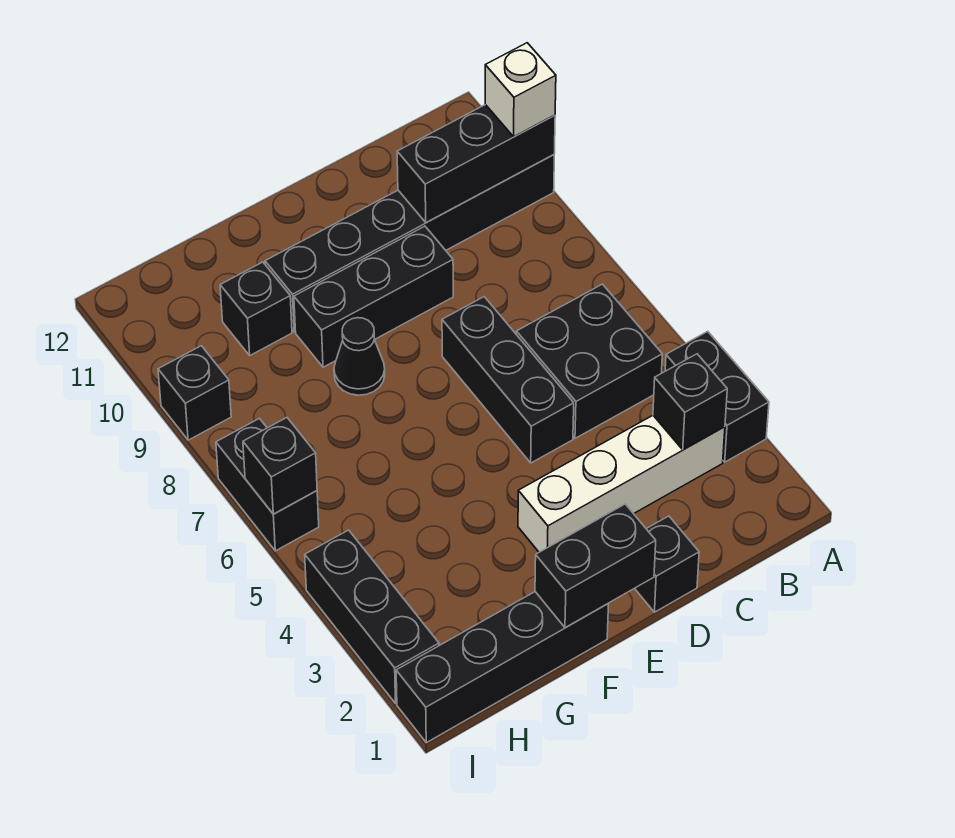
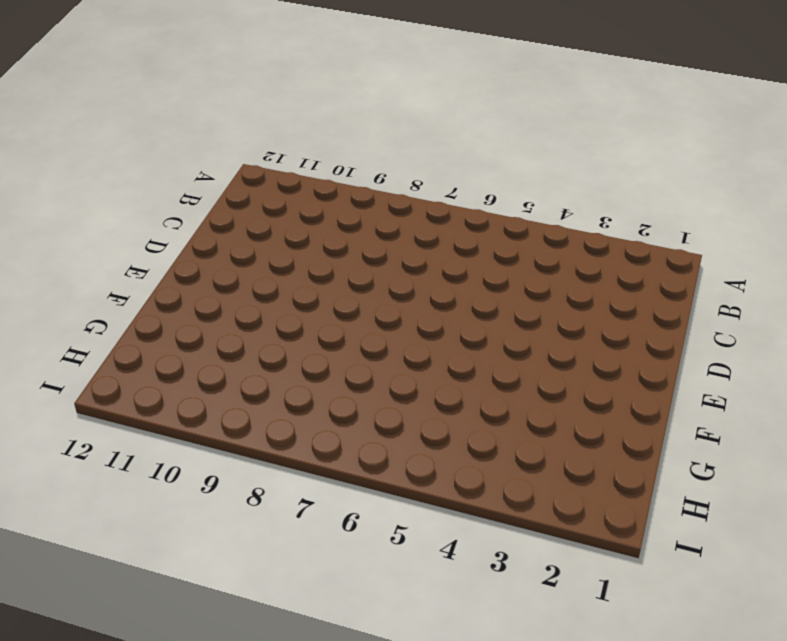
none -> black 1x2 brick [665,331,769,462]
none -> black 1x6 brick [265,155,554,332]
none -> white 1x4 brick [518,416,725,552]

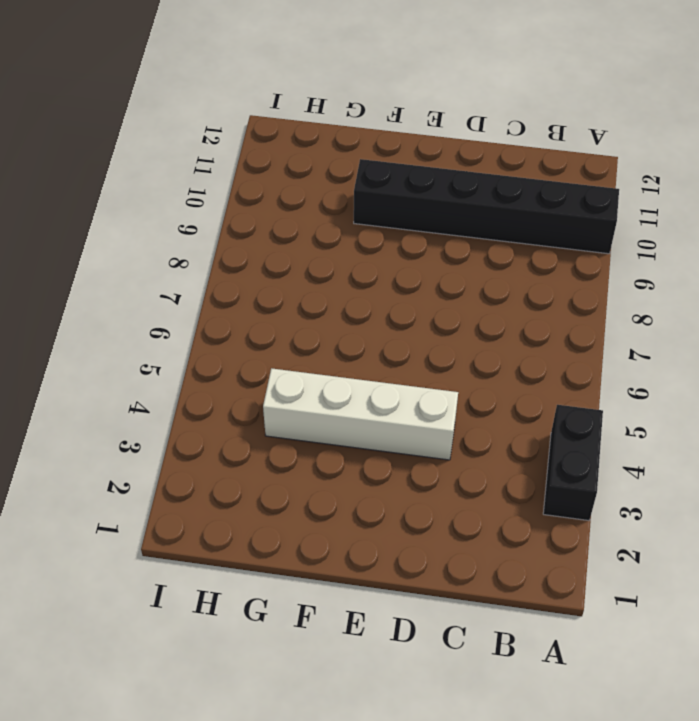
white 1x4 brick [263,368,458,460] -> white 1x4 brick moved to [518,416,725,552]
none -> black 2x2 brick [516,284,662,438]
none -> black 1x1 brick [635,516,699,612]
none -> black 1x3 brick [442,297,574,463]

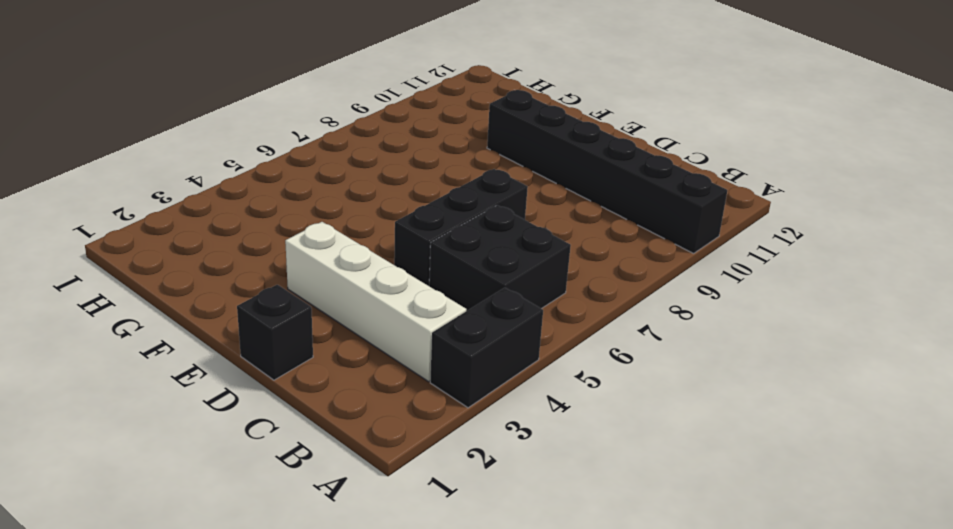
none -> black 1x3 brick [294,226,453,367]
none -> black 1x4 brick [396,592,609,743]
none -> black 1x1 cone [334,318,385,395]

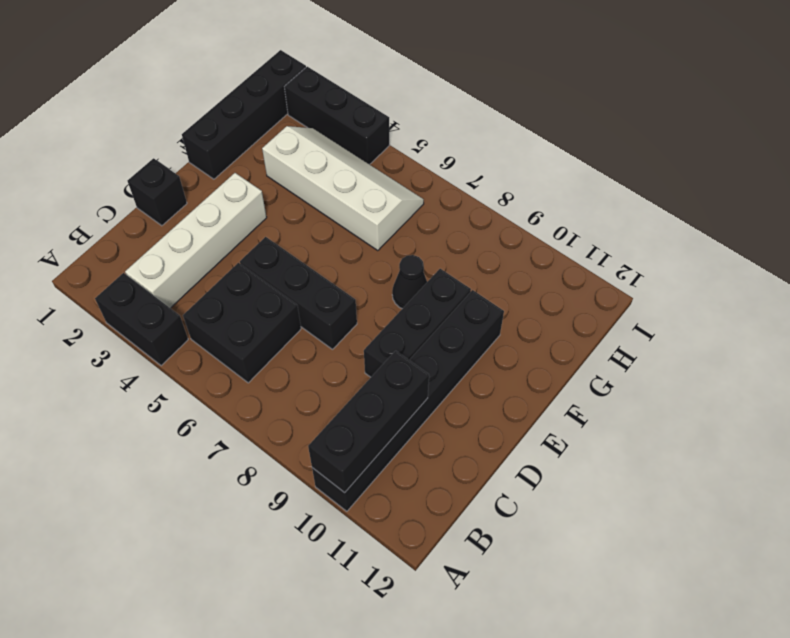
white 2x4 slope [262,126,424,251] -> none
none -> black 1x1 brick [220,262,292,355]
none -> black 1x2 brick [216,418,319,551]
none -> black 1x1 brick [158,346,231,440]

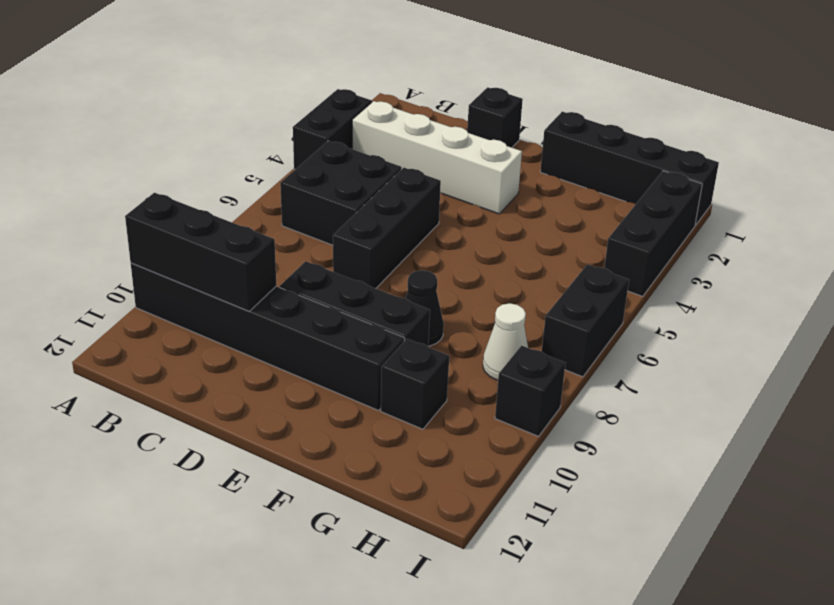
white 1x1 cone [483,303,528,380] -> none
none -> black 1x1 brick [653,354,727,450]
none -> black 1x2 brick [535,504,656,628]
none -> black 1x1 brick [243,418,317,514]

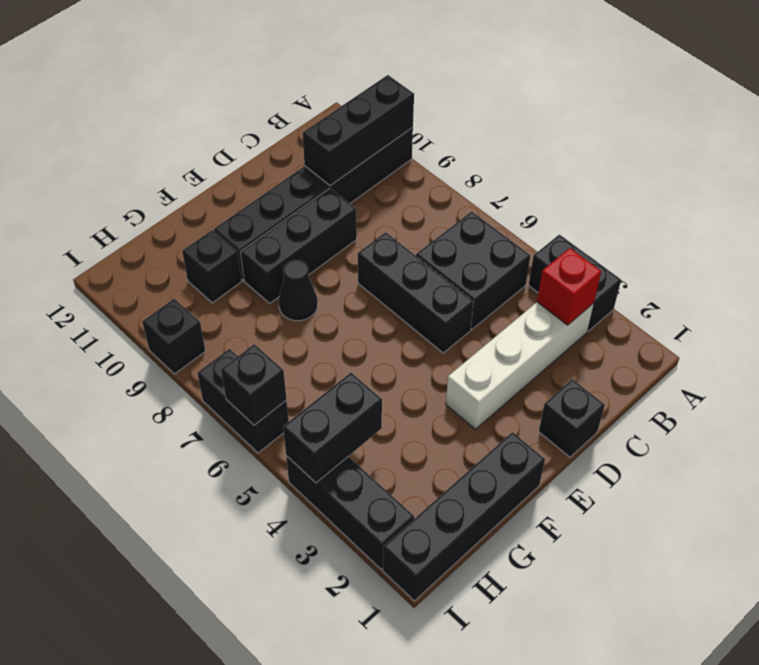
red 1x1 brick [537,248,601,325] -> black 1x1 brick [653,354,727,450]
black 1x2 brick [283,373,382,483] -> black 1x2 brick moved to [535,504,656,628]
none -> white 1x1 brick [485,43,556,137]

